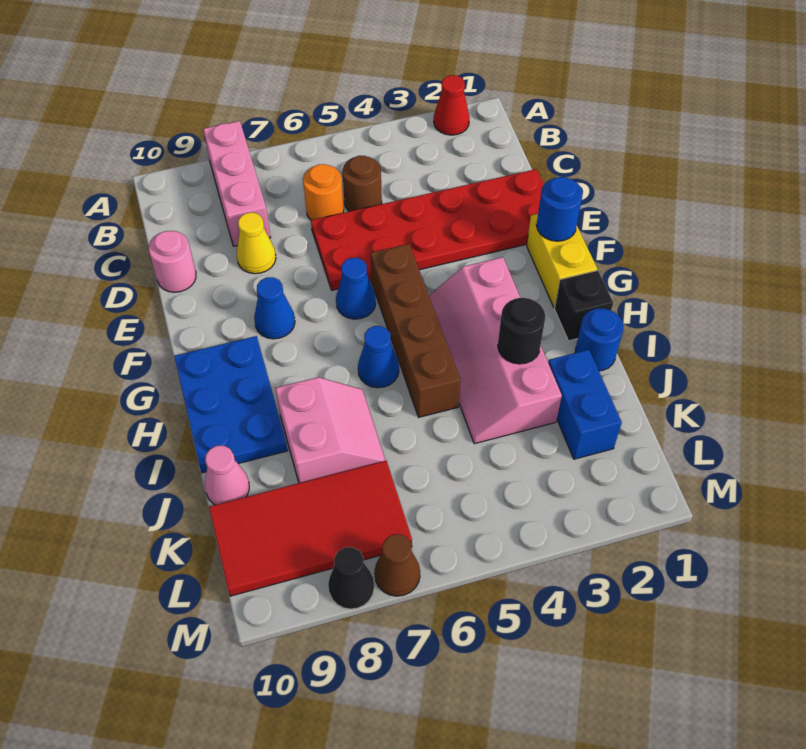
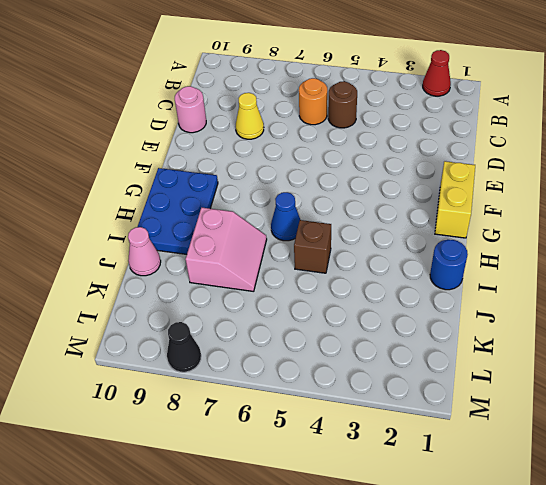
brown 1x1 brick [294,220,331,273] -> brown 1x4 brick [371,244,460,417]
none -> pink 1x3 brick [203,121,271,246]
none -> red 2x6 plate [311,169,544,290]
none -> blue 1x1 cone [336,257,376,319]

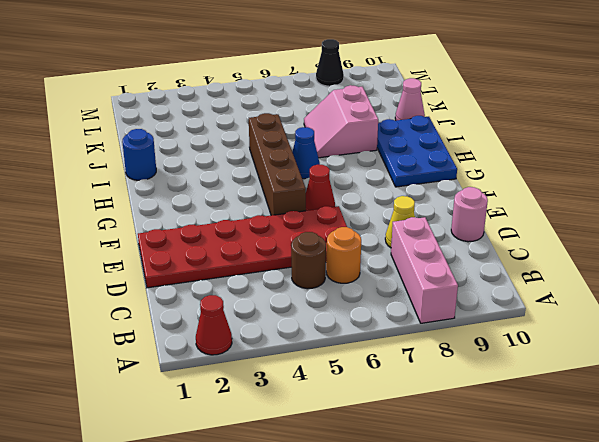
red 1x1 cone [306,165,335,211] -> blue 1x1 cone [336,257,376,319]
none -> yellow 1x2 brick [527,214,597,308]
none -> blue 1x1 cone [254,277,295,339]
none -> pink 2x4 slope [429,257,562,444]

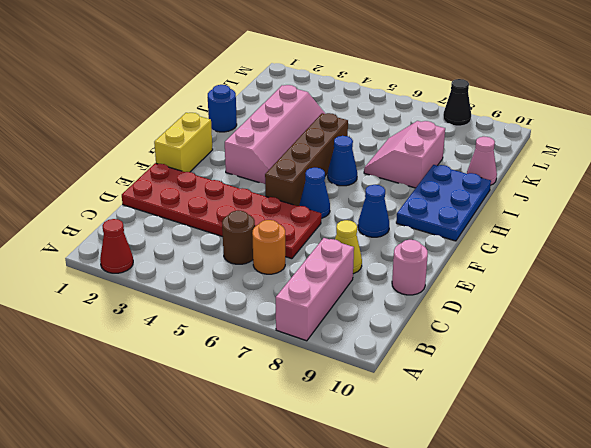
none -> black 1x1 brick [555,271,613,341]
none -> blue 1x2 brick [548,350,622,459]
none -> red 2x4 tile [209,461,412,596]

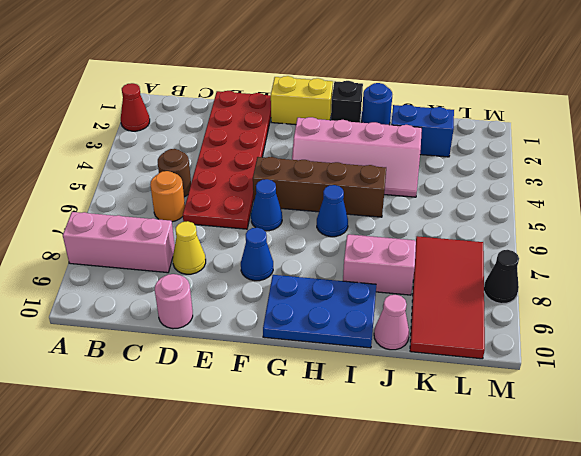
none -> brown 1x1 cone [375,534,420,596]
none -> blue 1x1 round brick [537,177,583,241]
none -> black 1x1 round brick [498,298,546,364]

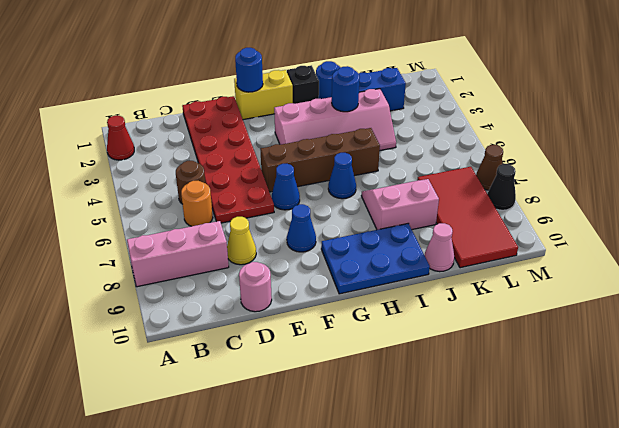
blue 1x1 round brick [332,66,360,112] -> black 1x1 round brick [498,298,546,364]

